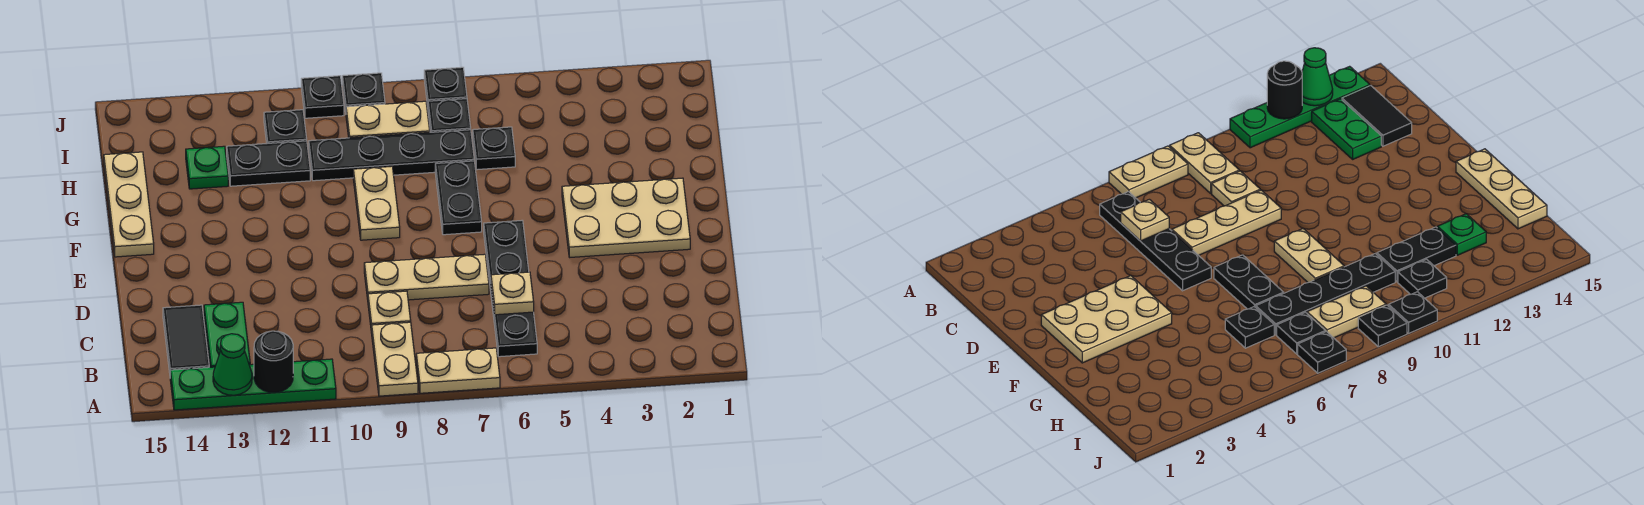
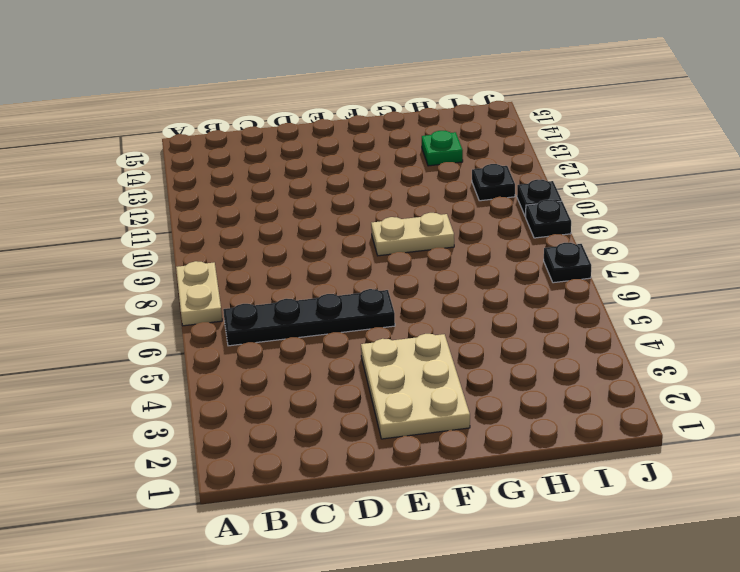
none -> tan 1x2 plate [372,322,418,396]
none -> green 1x4 plate [170,359,336,410]
none -> green 1x2 plate [204,302,250,367]

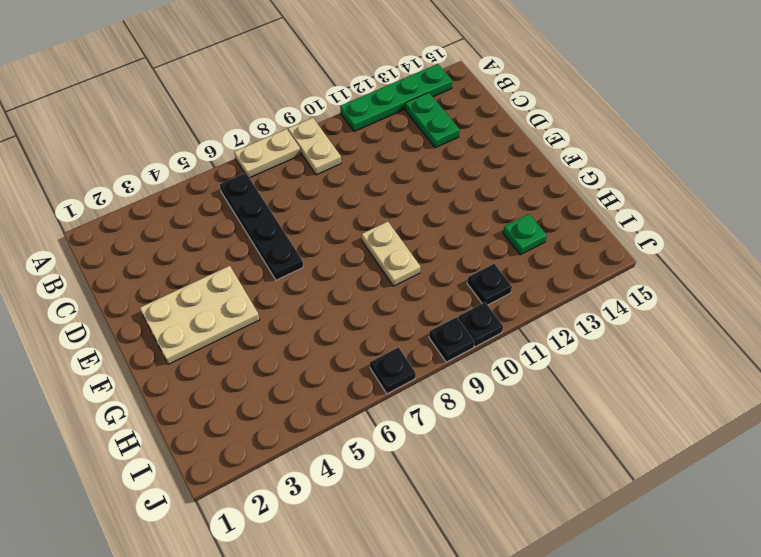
none -> black 1x2 tile [163,305,209,373]
none -> tan 1x1 plate [368,291,411,333]
none -> tan 1x3 plate [364,254,489,300]

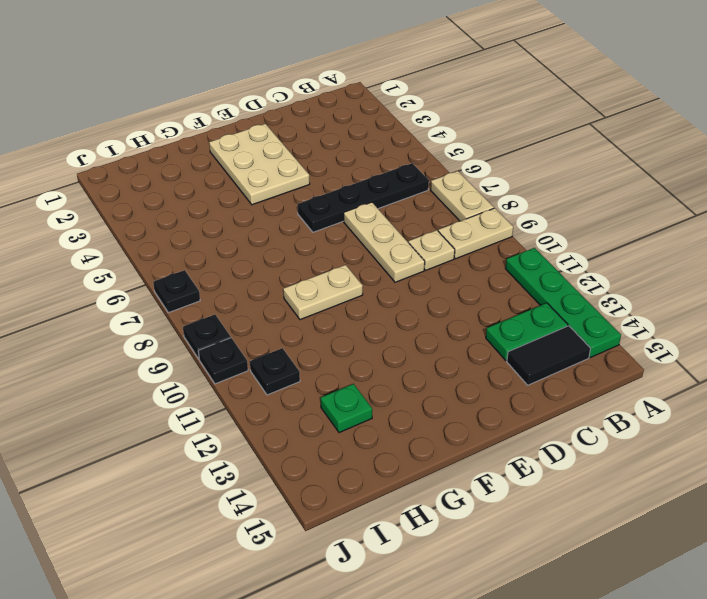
none -> black 1x2 plate [435,161,482,235]
none -> tan 1x3 plate [104,152,154,257]
none -> black 1x1 plate [473,127,515,170]

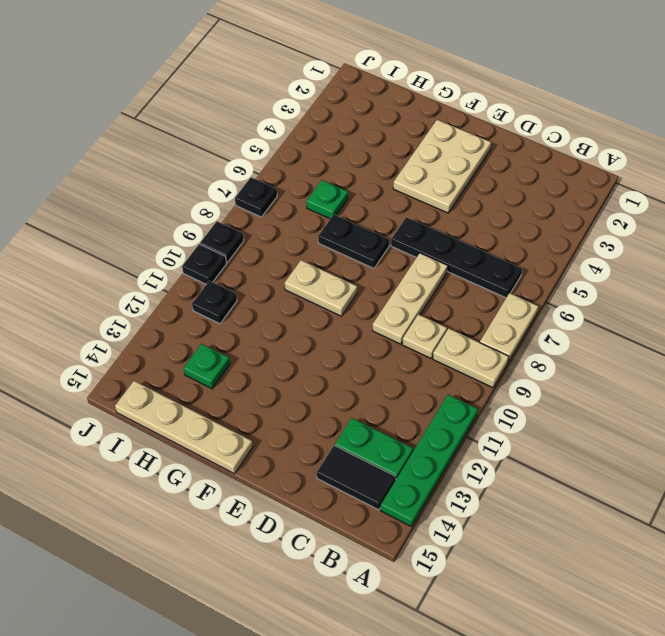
tan 1x4 plate [115,381,253,474] -> tan 1x3 plate [104,152,154,257]
green 1x1 plate [306,180,348,219] -> black 1x1 plate [473,127,515,170]
none -> black 1x4 plate [309,130,474,181]
none -> black 1x2 plate [227,141,310,186]
none -> black 1x1 plate [428,99,471,132]

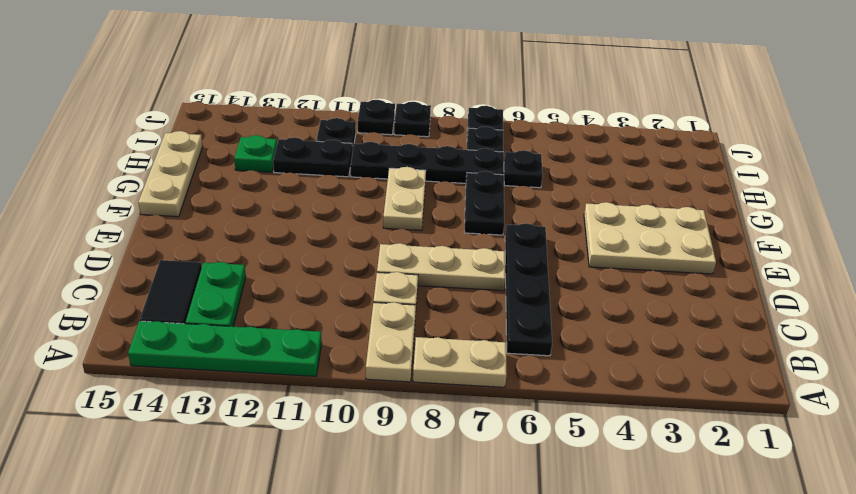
none -> tan 1x2 plate [346,101,430,138]
none -> black 1x1 round brick [254,331,293,393]
none -> green 1x1 cone [213,334,252,395]

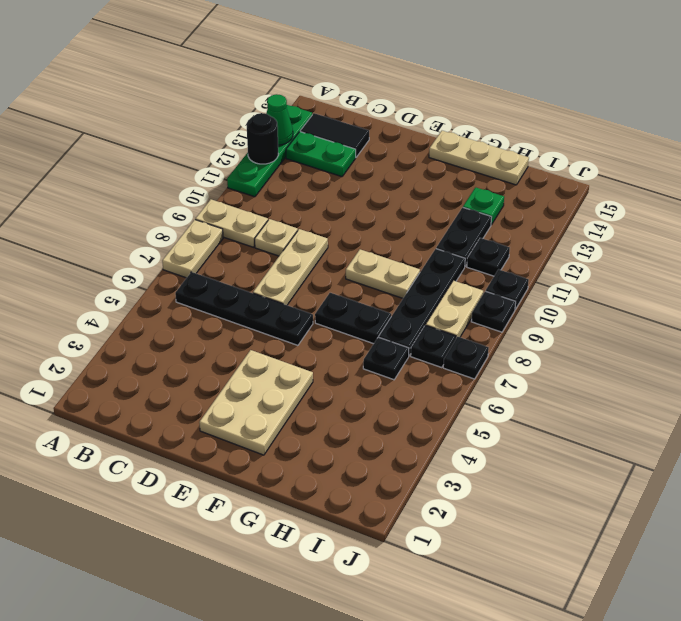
none -> tan 1x1 plate [491,272,534,315]

